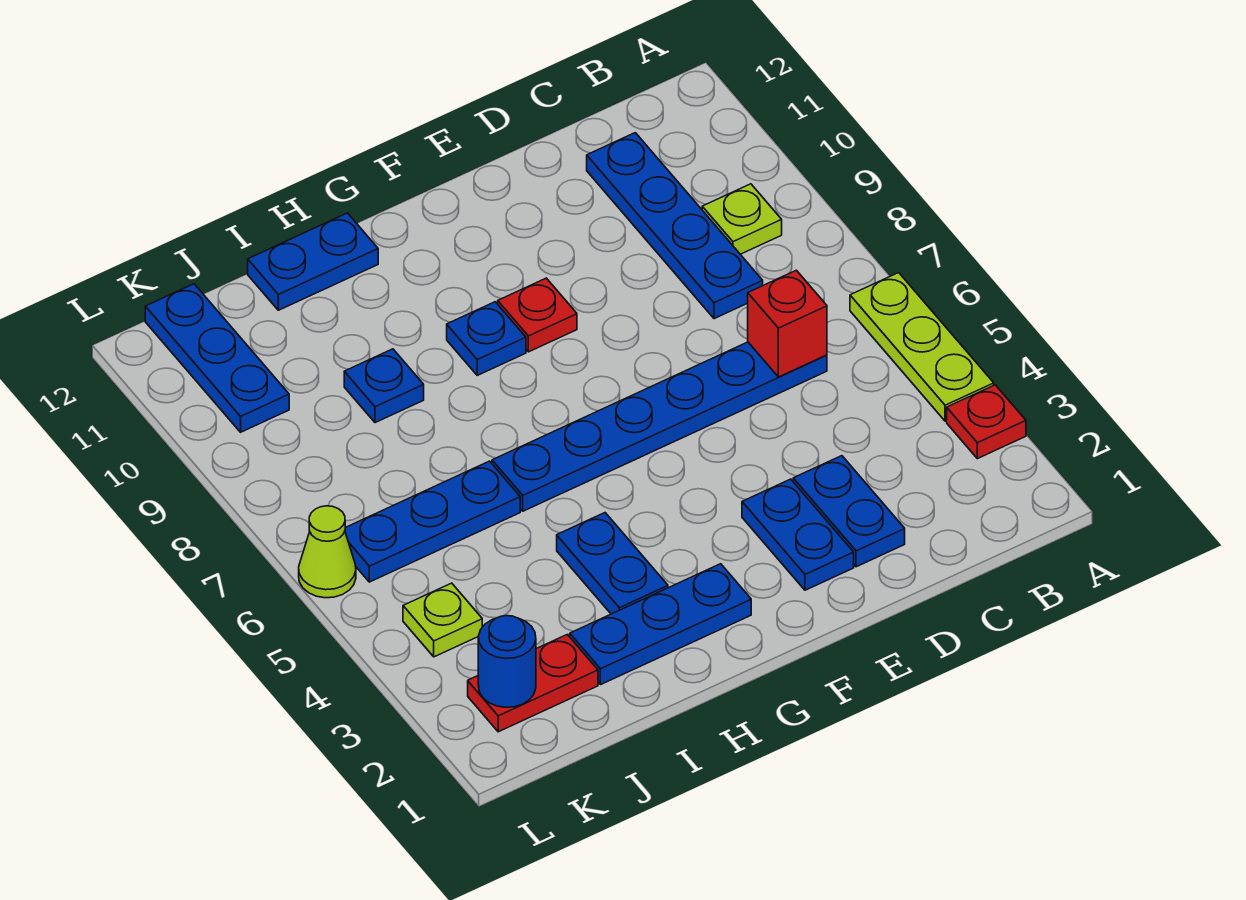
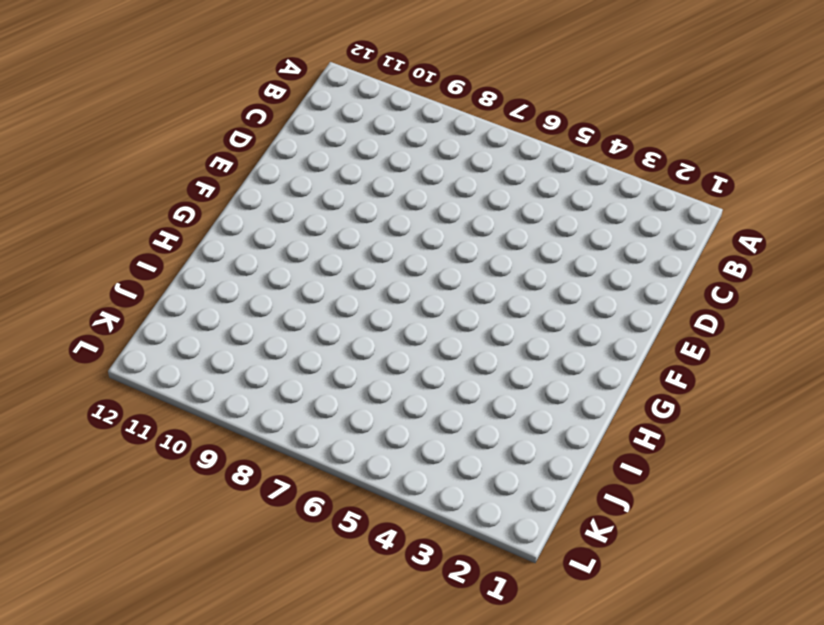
none -> red 1x1 plate [947,385,1026,459]
none -> lime 1x3 plate [850,273,994,421]
none -> lime 1x1 plate [702,184,782,254]

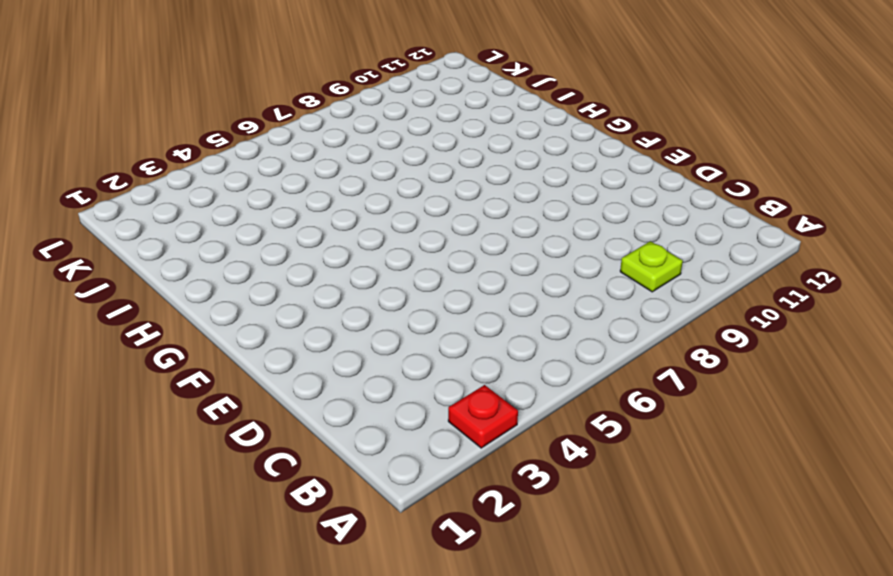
none -> lime 1x3 plate [850,273,994,421]
none -> blue 1x6 plate [492,342,827,511]
none -> blue 1x4 plate [587,133,763,319]

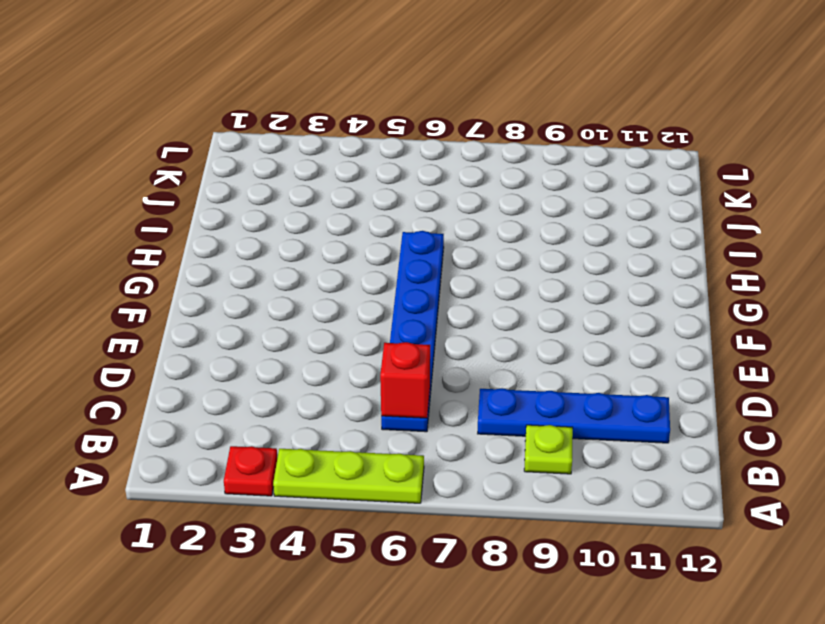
none -> blue 1x2 plate [793,456,905,567]
none -> blue 1x2 plate [742,479,854,590]
none -> red 1x1 plate [498,278,577,352]

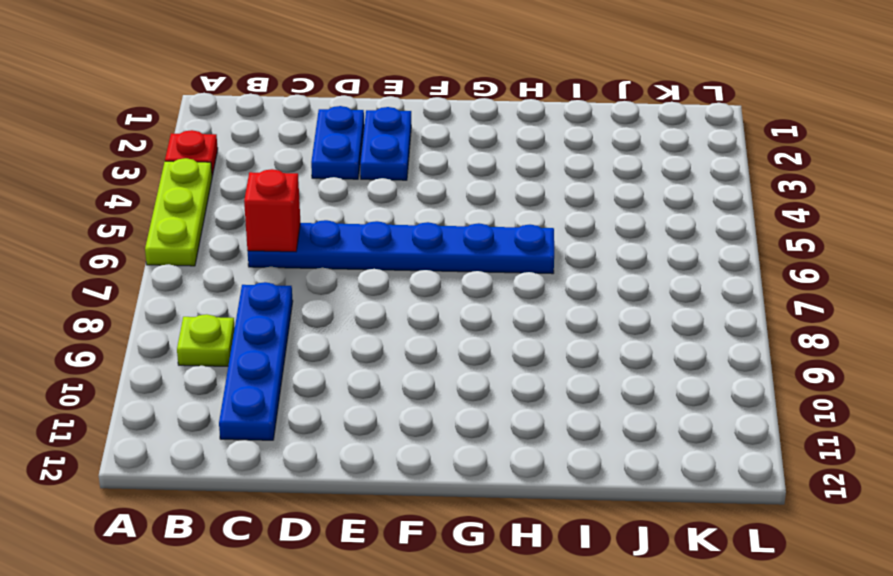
none -> red 1x1 plate [498,278,577,352]
none -> blue 1x3 plate [570,564,751,685]
none -> blue 1x1 plate [447,302,526,375]

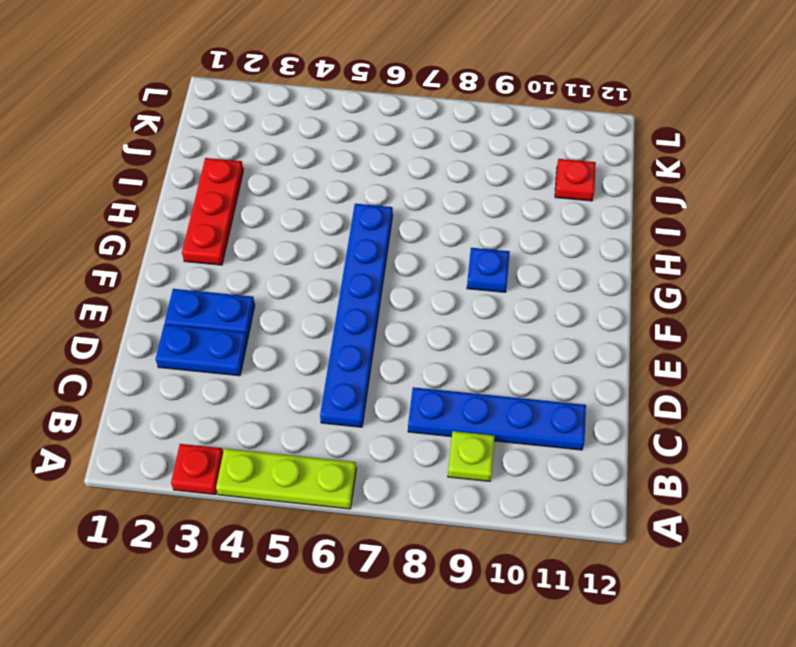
red 1x3 plate [182,158,243,265] -> blue 1x3 plate [570,564,751,685]
red 1x1 plate [555,159,596,201] -> red 1x1 plate moved to [498,278,577,352]
none -> blue 1x2 plate [557,513,668,614]
none -> blue 1x2 plate [248,213,378,310]
none -> blue 1x3 plate [345,461,520,582]

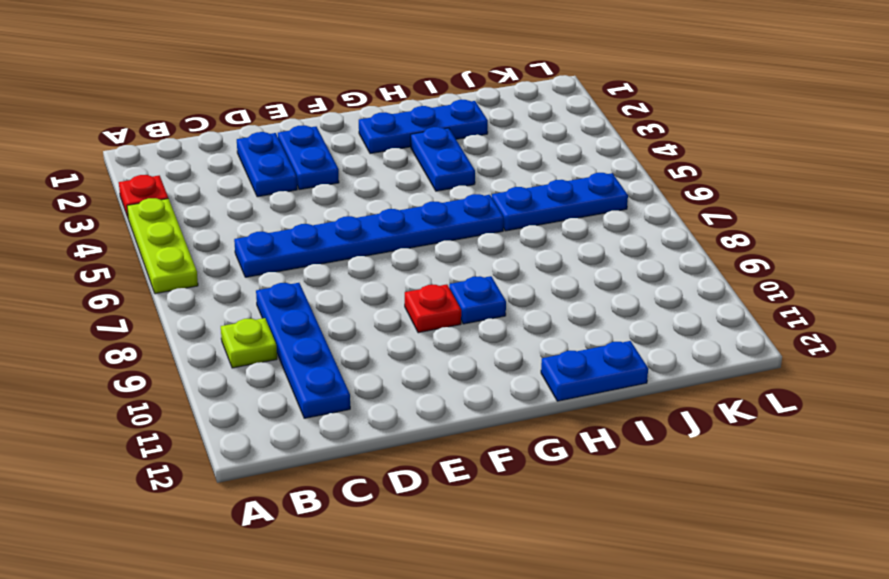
none -> blue 1x1 plate [344,349,424,423]
none -> red 1x2 plate [468,635,598,732]
none -> lime 1x1 plate [403,583,482,657]

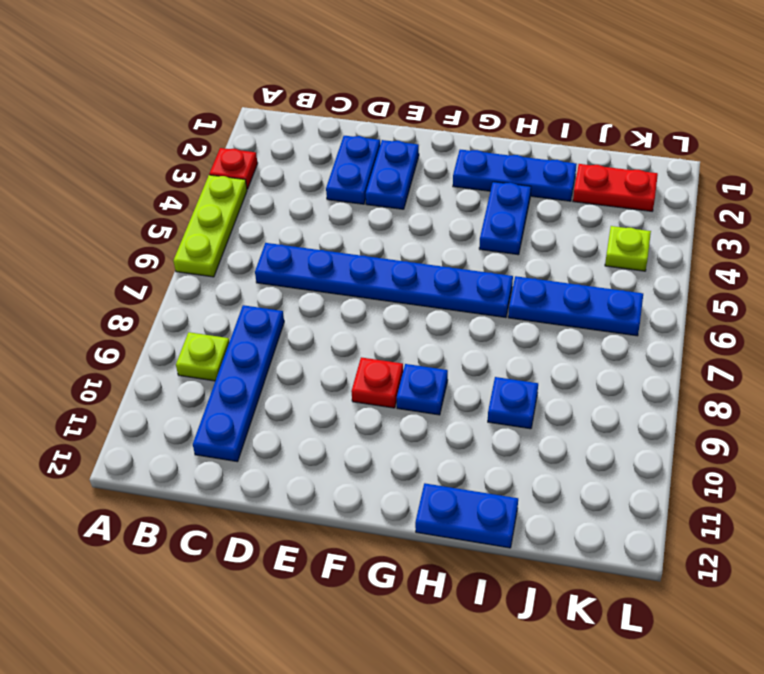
none -> blue 1x3 plate [145,284,289,432]
none -> lime 1x1 cone [299,506,356,598]
none -> red 1x1 brick [748,270,827,377]

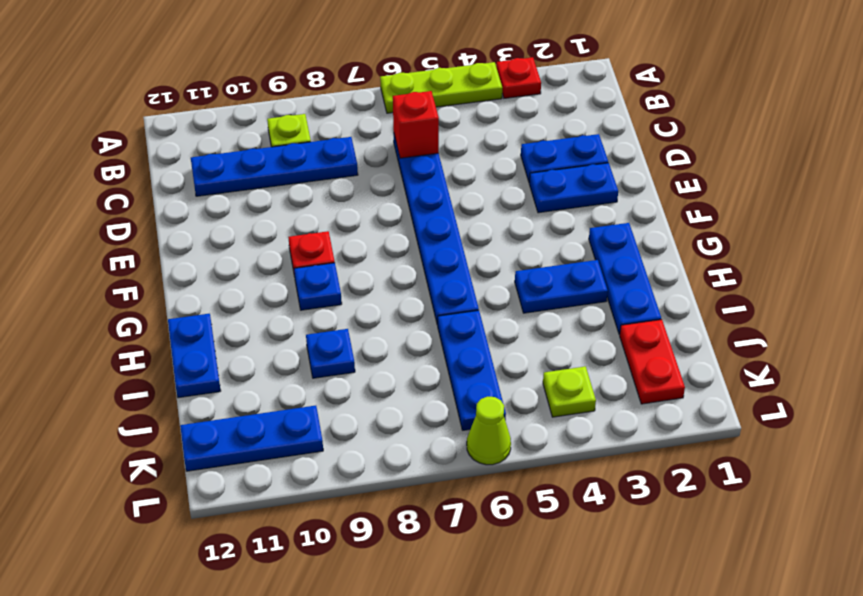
none -> blue 1x1 round brick [478,616,536,707]

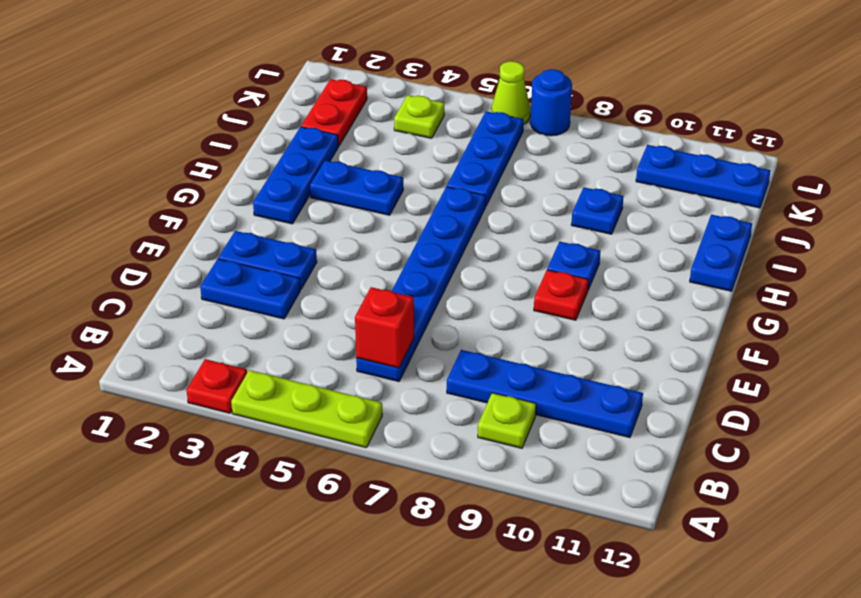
blue 1x1 round brick [530,69,572,136] -> blue 1x1 round brick moved to [478,616,536,707]

